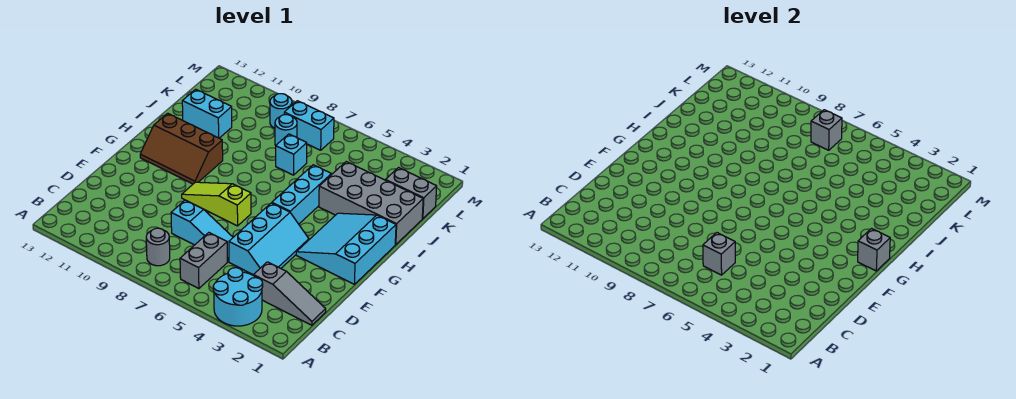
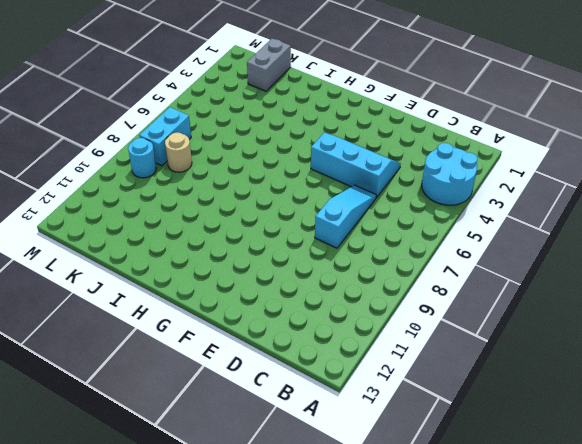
tan 1x1 round brick [165,132,192,172] -> cyan 1x1 round brick [275,115,297,146]
none -> grey 1x2 brick [180,233,227,289]
none -> grey 1x1 round brick [146,228,170,266]
none -> grey 1x3 slope [253,262,326,325]

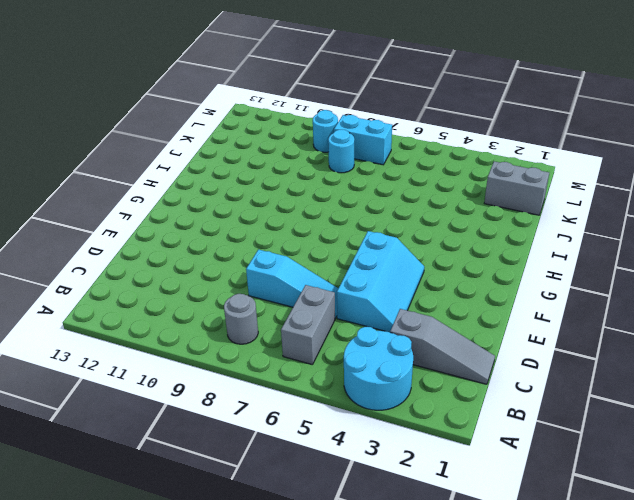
none -> cyan 3x3 slope [296,213,396,284]
none -> lime 1x3 slope [182,182,251,226]
none -> cyan 1x3 brick [272,165,331,224]

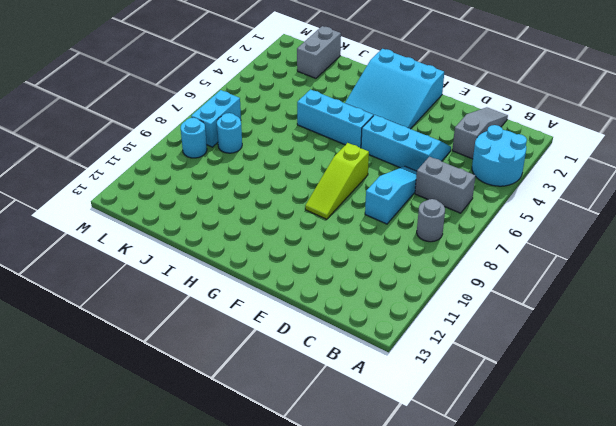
none -> brown 2x3 slope [140,113,223,184]
none -> grey 2x4 brick [319,162,423,245]
none -> cyan 1x1 brick [276,134,307,175]

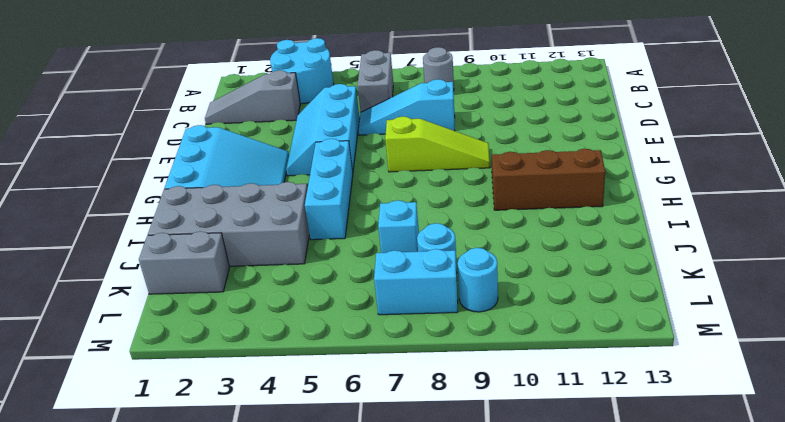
none -> cyan 1x2 brick [182,89,232,138]
none -> grey 1x1 brick [703,233,735,275]
none -> grey 1x1 brick [858,229,890,271]

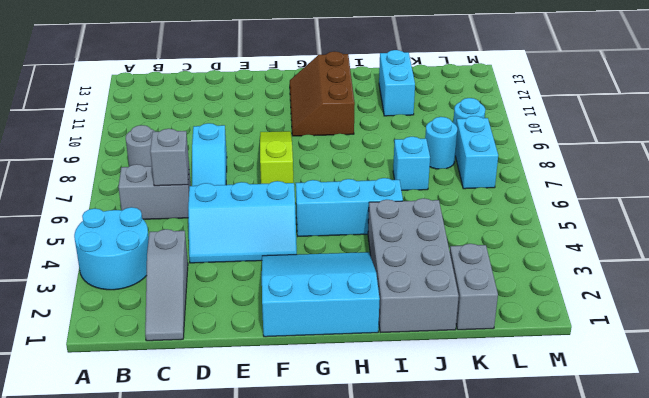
none -> grey 1x1 brick [858,229,890,271]
none -> grey 1x1 brick [811,110,842,150]

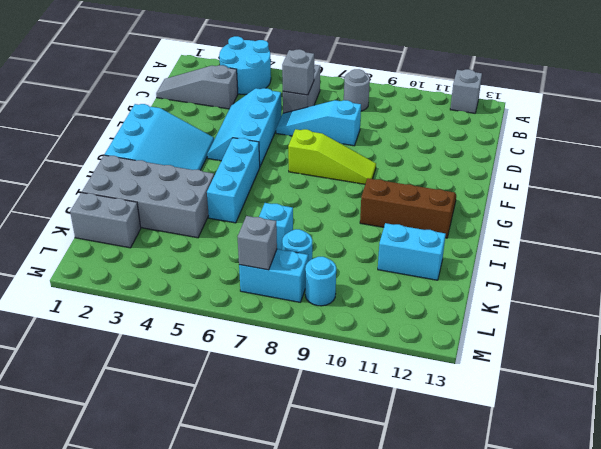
grey 1x1 brick [450,69,482,113] -> grey 1x1 brick moved to [858,229,890,271]

